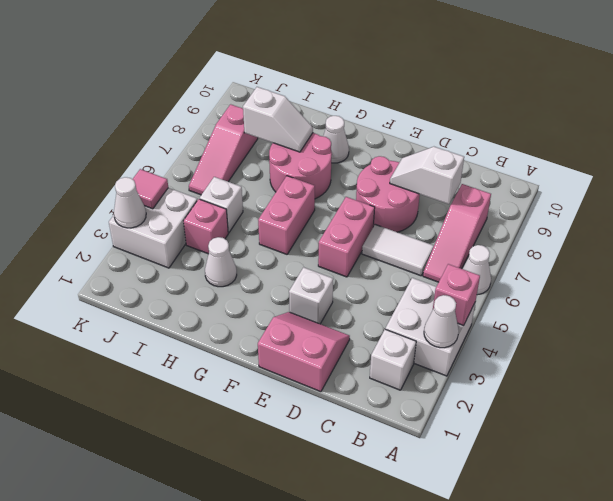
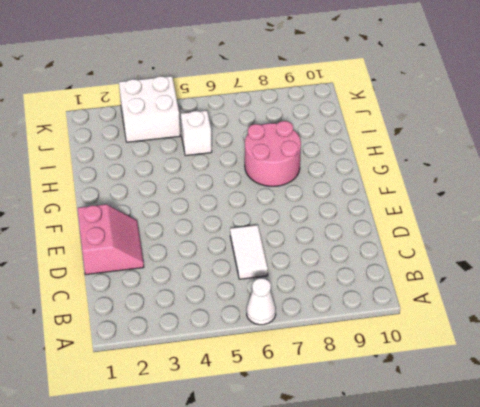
none -> white 2x2 brick [385,278,475,376]
none -> white 1x1 brick [370,329,416,390]
none -> pink 1x3 slope [423,184,491,282]

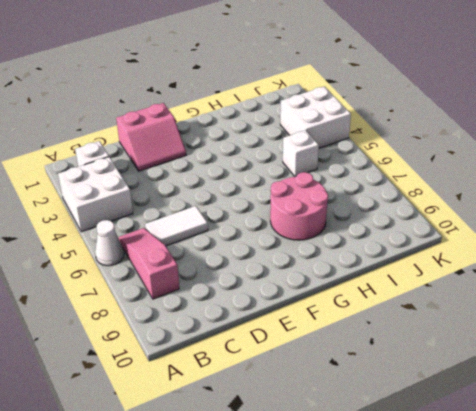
none -> pink 2x2 round brick [356,156,420,232]
none -> white 1x1 brick [289,267,333,324]
none -> pink 1x2 brick [318,197,375,277]

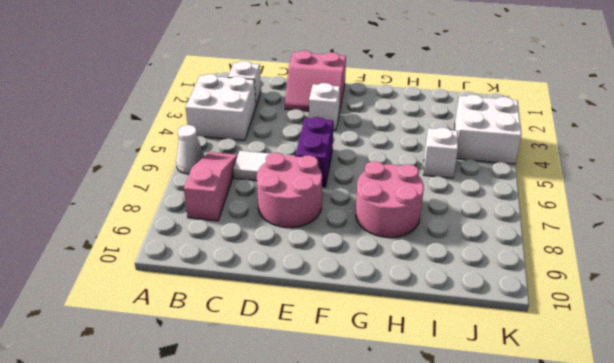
purple 1x2 brick [295,117,333,187] -> pink 1x2 brick [318,197,375,277]
none -> pink 1x2 brick [258,176,315,254]
none -> white 1x1 cone [323,116,349,163]
none -> white 1x1 cone [205,237,237,287]

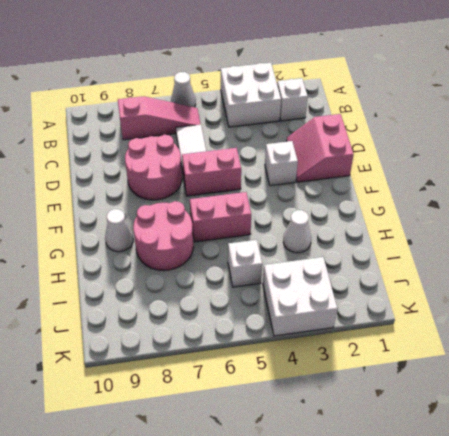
none -> pink 1x1 brick [184,199,228,254]
none -> pink 1x3 slope [189,104,258,195]
none -> white 1x1 cone [424,295,459,348]

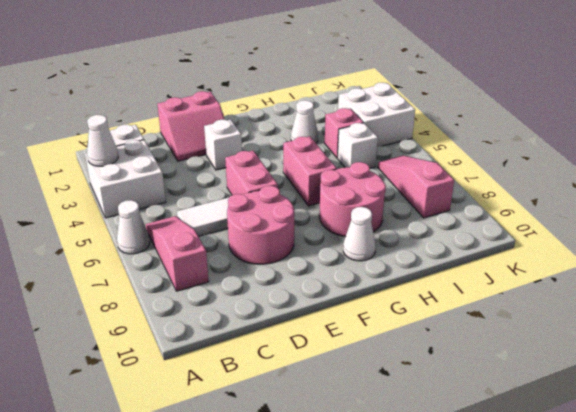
none -> pink 1x1 brick [433,264,480,325]
none -> white 1x2 slope [390,147,464,204]
none -> white 1x2 slope [243,87,313,152]

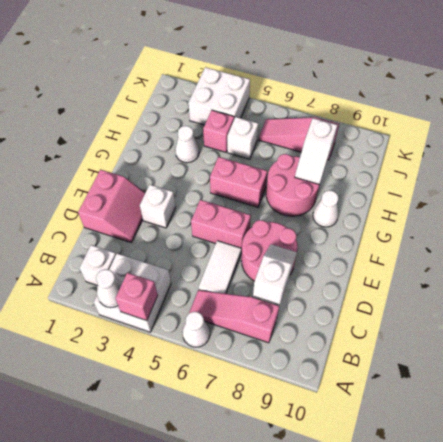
none -> white 1x1 cone [114,177,146,228]
none -> pink 1x1 tile [133,169,168,209]

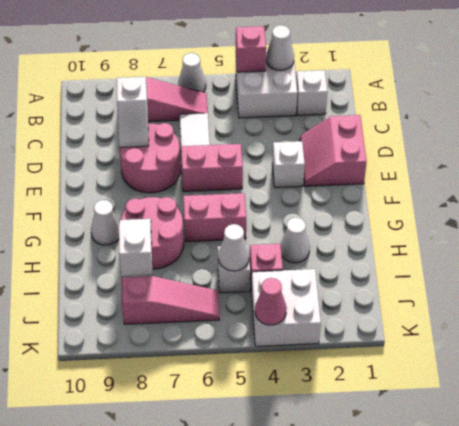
white 1x1 cone [218,224,249,271] -> white 1x1 cone moved to [114,177,146,228]
pink 1x1 cone [255,278,287,325] -> pink 1x1 tile [133,169,168,209]

